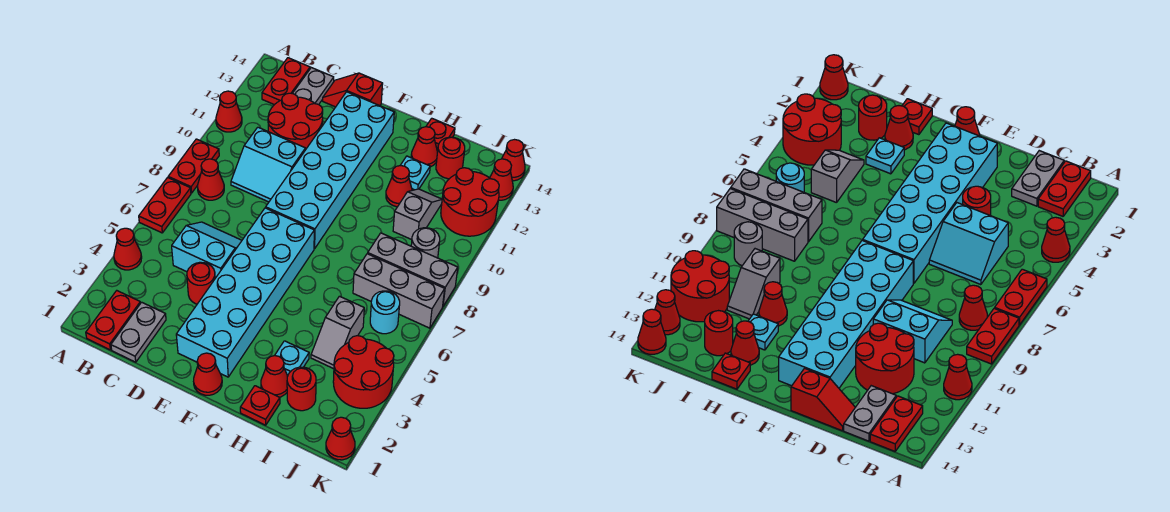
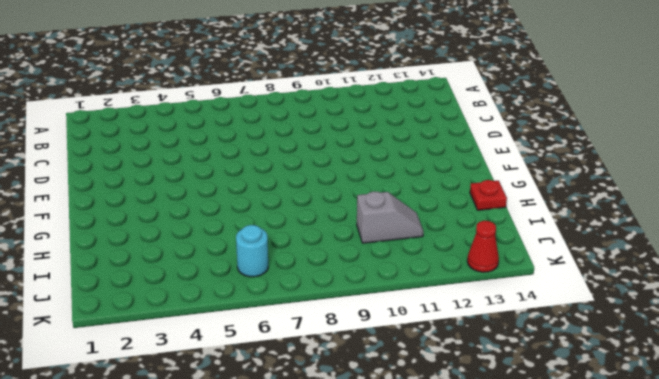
none -> red 1x1 cone [114,228,142,270]
none -> red 1x2 plate [139,178,191,233]
none -> red 1x2 plate [168,139,219,193]
none -> red 1x1 cone [216,91,242,132]

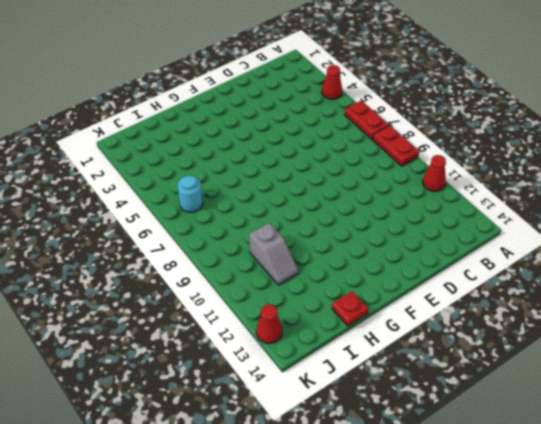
none -> red 1x2 plate [86,291,141,350]
none -> red 1x1 cone [198,159,224,200]
none -> red 1x2 plate [262,58,310,105]
none -> grey 1x2 plate [111,302,166,362]

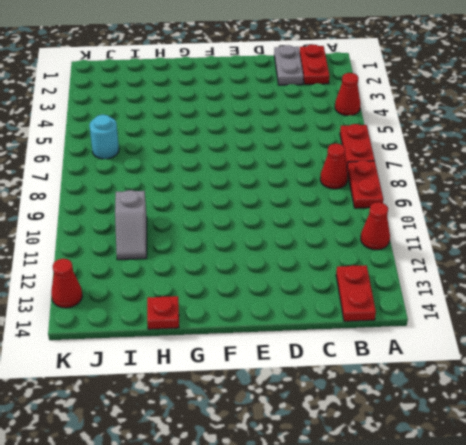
none -> cyan 2x2 slope [172,222,242,278]
none -> cyan 2x2 slope [231,127,305,202]
none -> red 2x2 round brick [268,93,323,150]
none -> grey 1x2 plate [292,68,334,104]

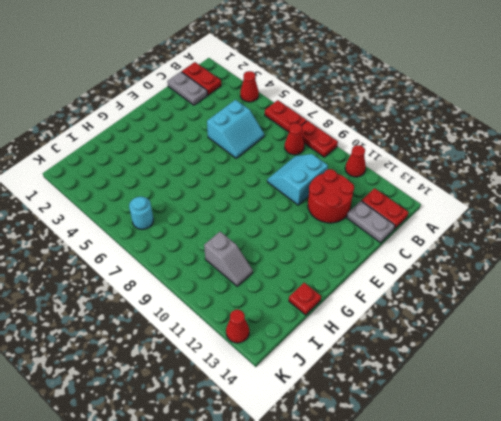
none -> red 1x1 round brick [187,262,215,304]
none -> red 1x2 slope [323,73,383,107]
none -> cyan 2x6 brick [176,208,314,377]
none -> cyan 2x6 brick [266,92,394,249]

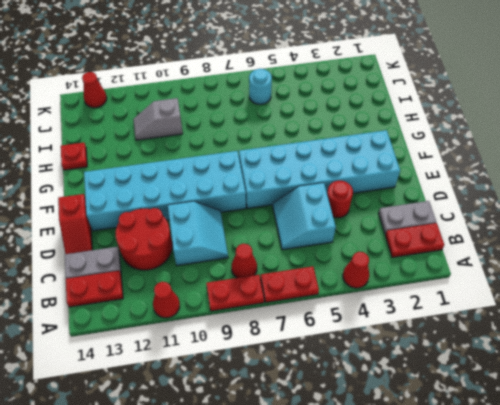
none -> red 1x1 cone [194,353,222,395]
none -> red 1x1 plate [240,386,280,425]
none -> red 1x1 cone [261,356,288,397]
none -> cyan 1x1 plate [275,341,309,376]

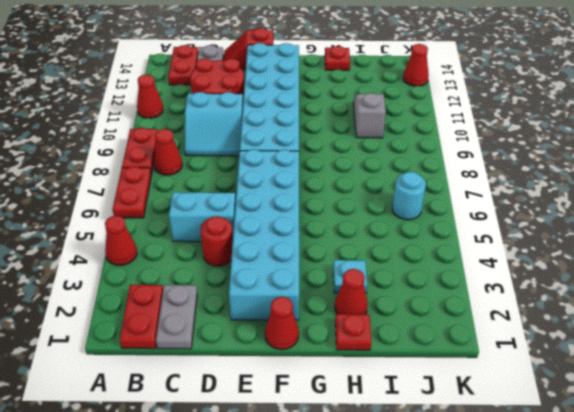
none -> red 1x1 cone [386,165,412,207]
none -> cyan 1x1 plate [401,156,430,190]
none -> red 1x1 cone [411,127,437,167]
none -> red 1x1 round brick [287,367,316,411]

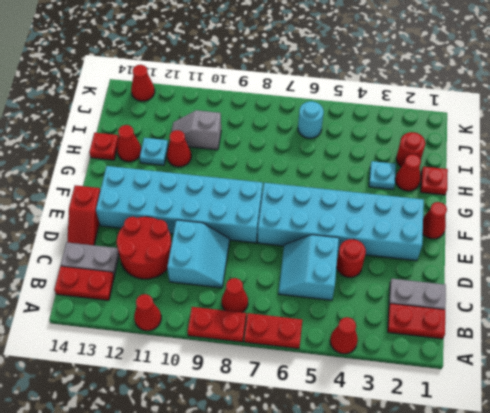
none -> grey 1x2 slope [311,296,364,369]
none -> grey 1x3 brick [353,254,445,328]
none -> grey 1x3 brick [368,233,458,306]
none -> red 1x1 round brick [436,137,465,179]

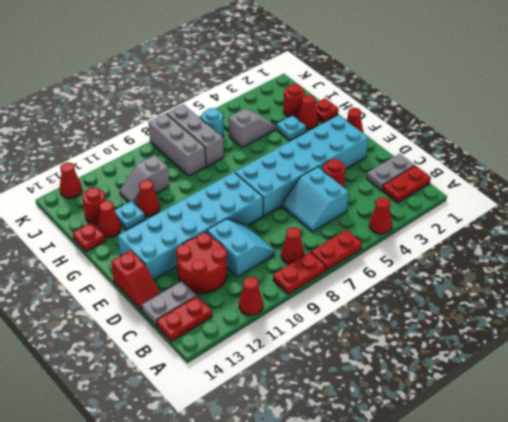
none -> red 2x2 round brick [333,336,394,408]
none -> grey 1x1 round brick [411,228,440,258]
none -> red 2x2 round brick [441,168,499,236]
none -> red 1x1 cone [326,417,355,460]

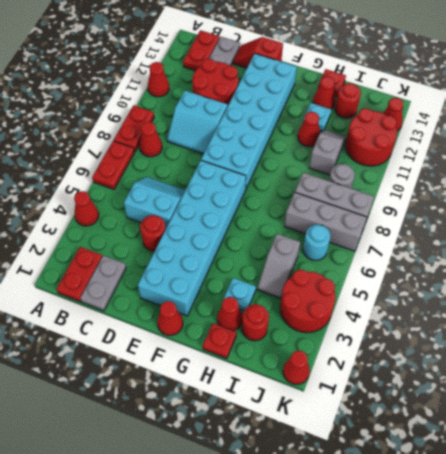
none -> red 1x1 cone [502,140,525,181]

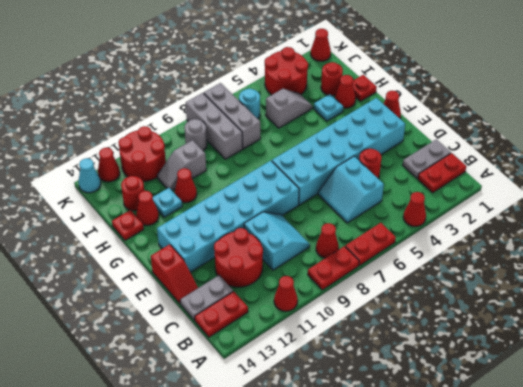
cyan 1x1 cone [78,158,101,193] -> red 1x1 cone [502,140,525,181]

